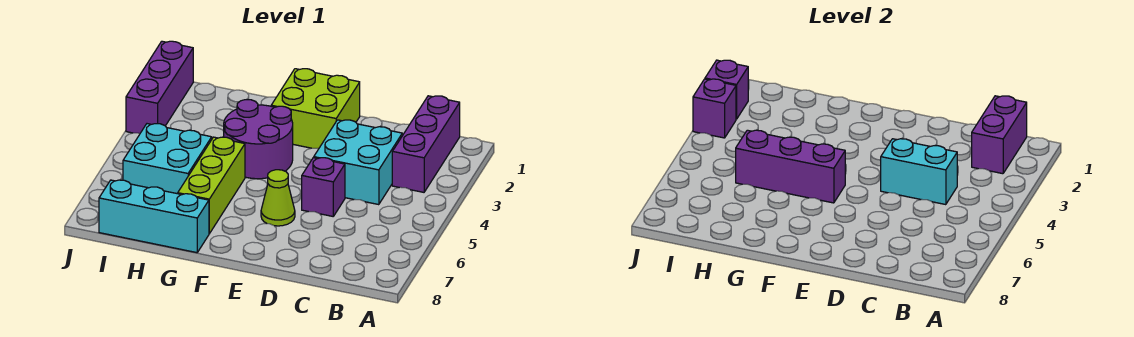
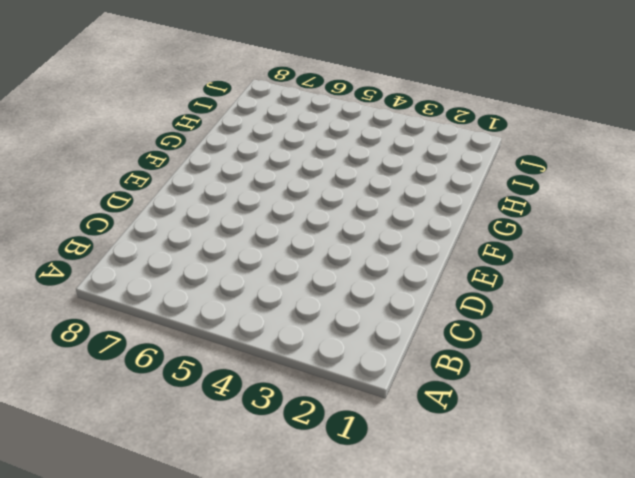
none -> purple 1x3 brick [392,96,460,192]
none -> cyan 2x2 brick [314,120,402,205]
none -> purple 1x1 brick [302,158,345,216]

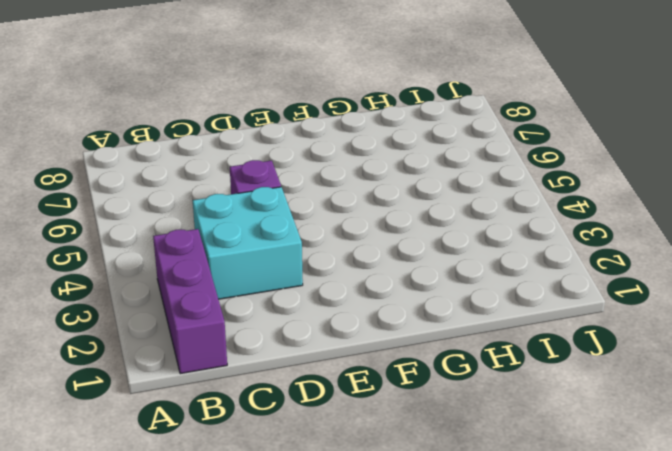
none -> lime 2x2 brick [271,69,360,149]
none -> lime 1x1 cone [261,170,295,226]
none -> purple 2x2 round brick [224,100,293,179]

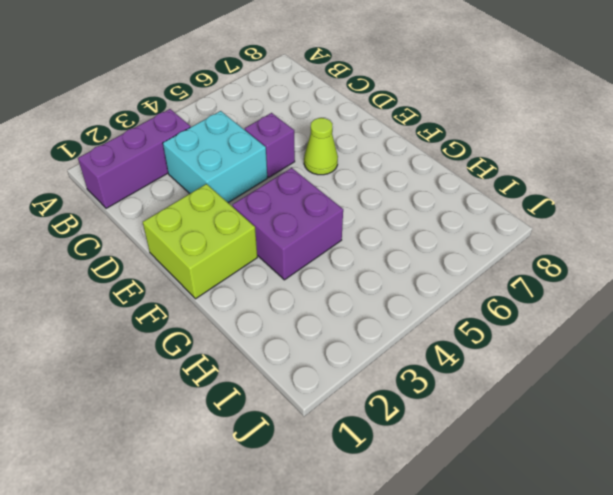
purple 2x2 brick [232,168,343,280] -> purple 2x2 round brick [224,100,293,179]
none -> lime 1x3 brick [178,137,245,234]
none -> cyan 1x3 brick [99,180,209,253]
none -> cyan 2x2 brick [123,124,212,194]

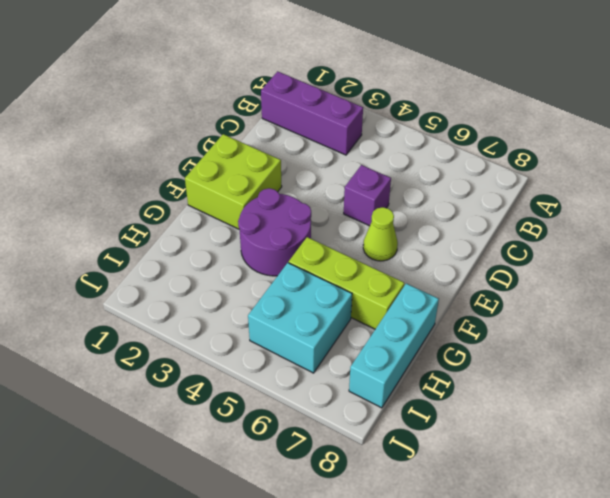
none -> cyan 2x2 brick [314,120,402,205]
none -> purple 1x3 brick [126,41,193,133]
none -> purple 1x2 brick [972,96,1027,174]

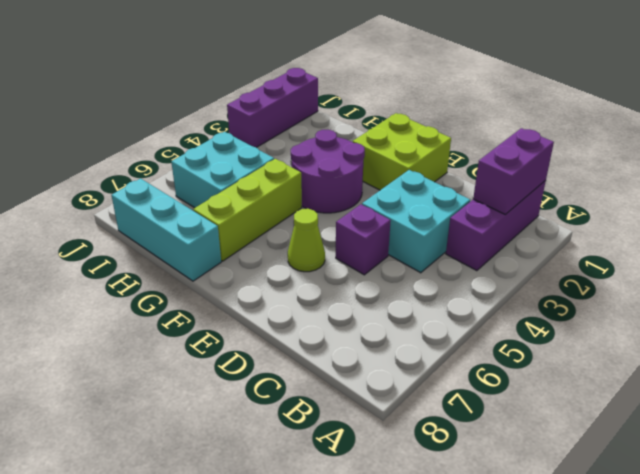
none -> cyan 1x2 brick [881,139,957,205]
none -> purple 1x3 brick [736,130,845,203]
none -> purple 1x1 brick [705,60,748,119]

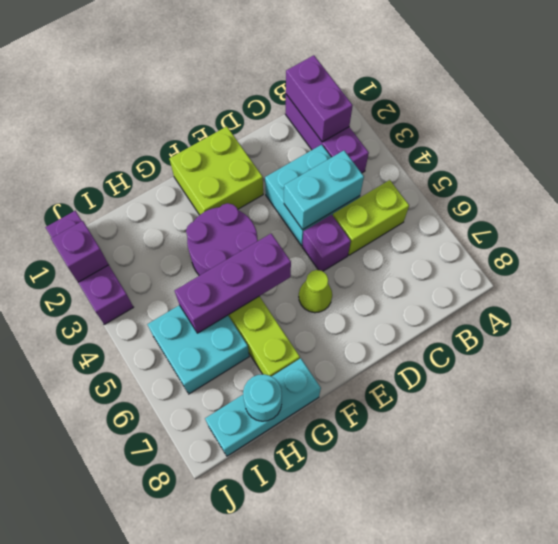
lime 1x2 brick [333,180,409,255] -> none
cyan 1x1 round brick [243,374,282,421] -> none
none -> purple 1x1 brick [693,79,736,138]

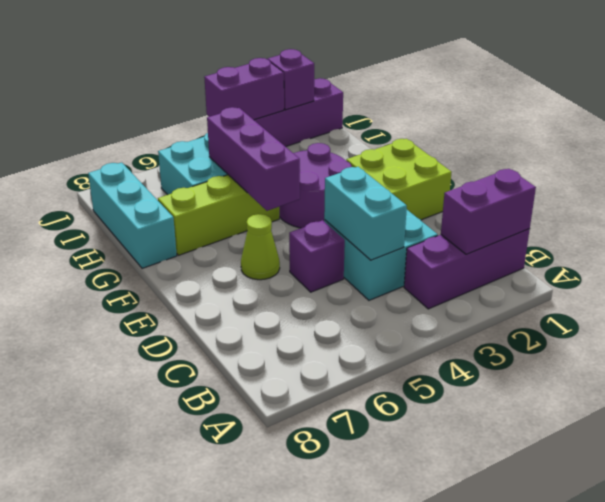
purple 1x2 brick [204,58,284,120] -> purple 1x1 brick [693,79,736,138]

